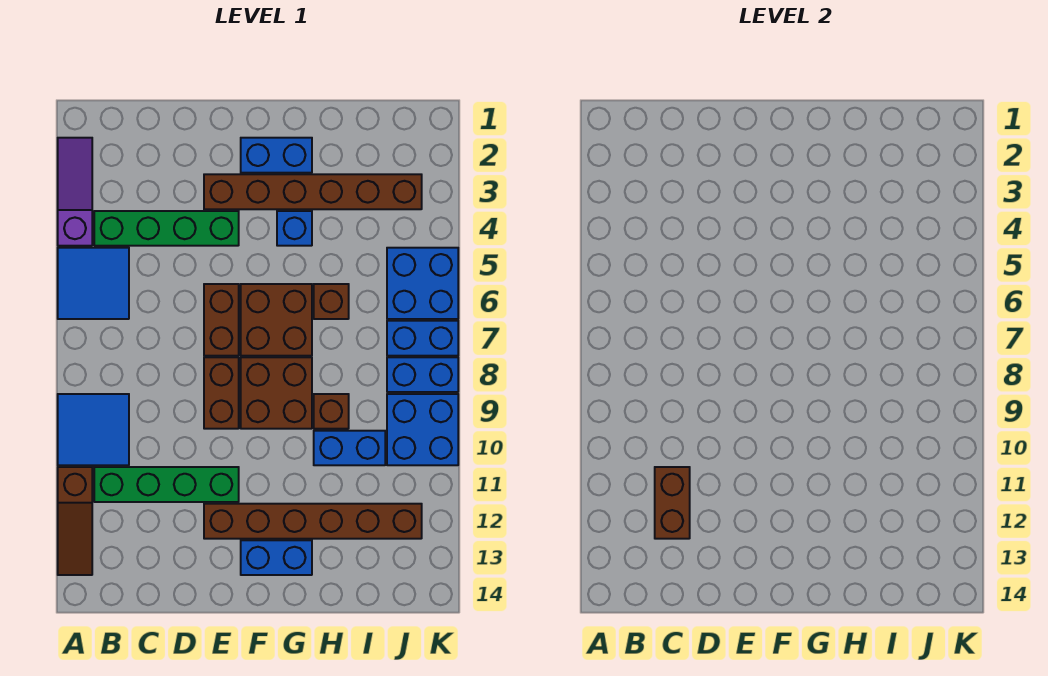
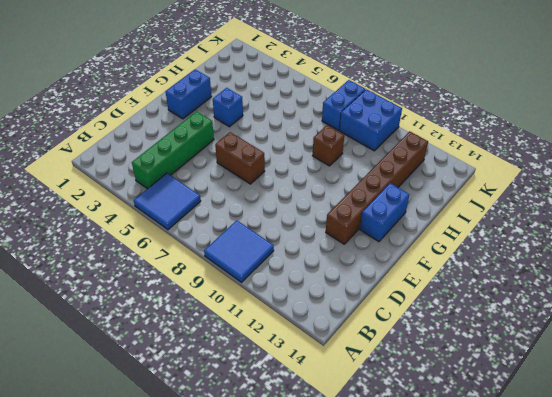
none -> purple 1x3 slope [58,138,92,246]
none -> brown 1x3 slope [58,467,92,575]
none -> green 1x4 brick [94,467,239,502]

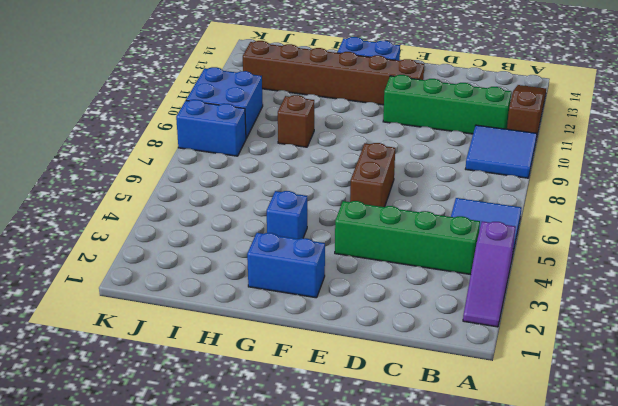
none -> brown 1x6 brick [204,174,422,209]
none -> brown 1x2 brick [204,357,239,429]
none -> brown 2x2 brick [241,284,312,356]

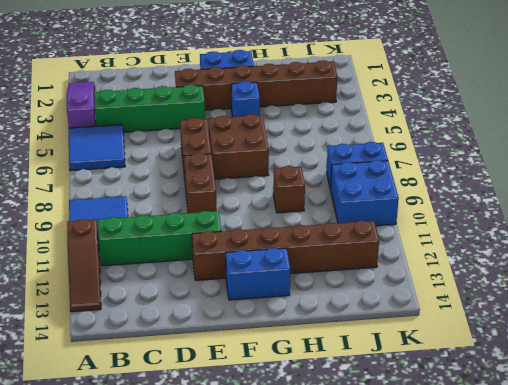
none -> brown 2x2 brick [241,357,312,429]
none -> brown 1x1 brick [314,284,349,319]
none -> blue 1x2 brick [314,431,385,465]

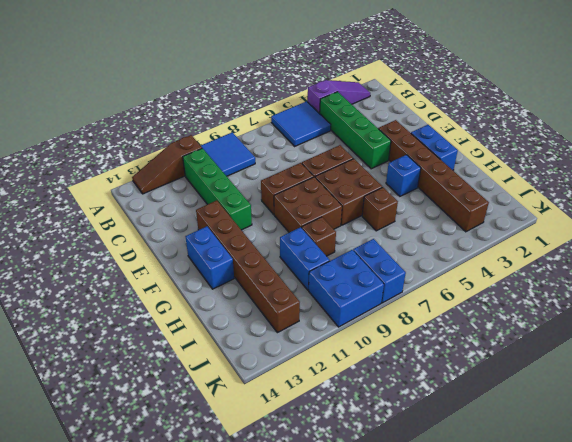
none -> blue 2x2 brick [387,248,458,319]
none -> blue 1x2 brick [387,321,458,356]
none -> brown 1x2 brick [655,467,690,539]

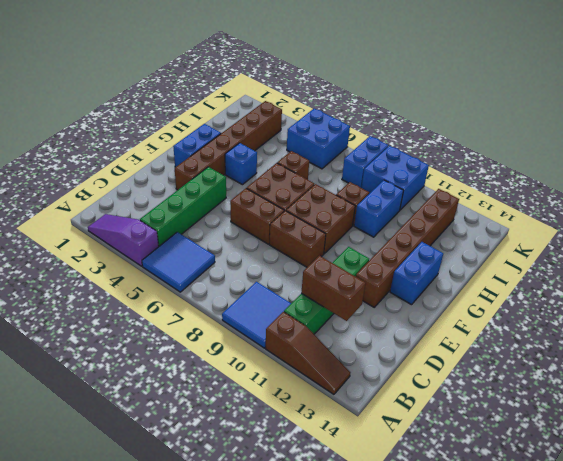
none -> blue 1x2 brick [387,321,458,356]

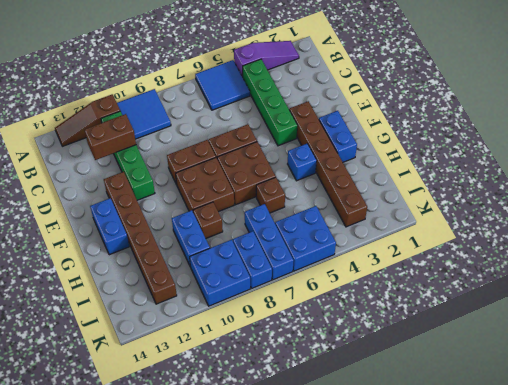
blue 1x3 brick [245,204,294,280] -> blue 1x2 brick [387,321,458,356]

